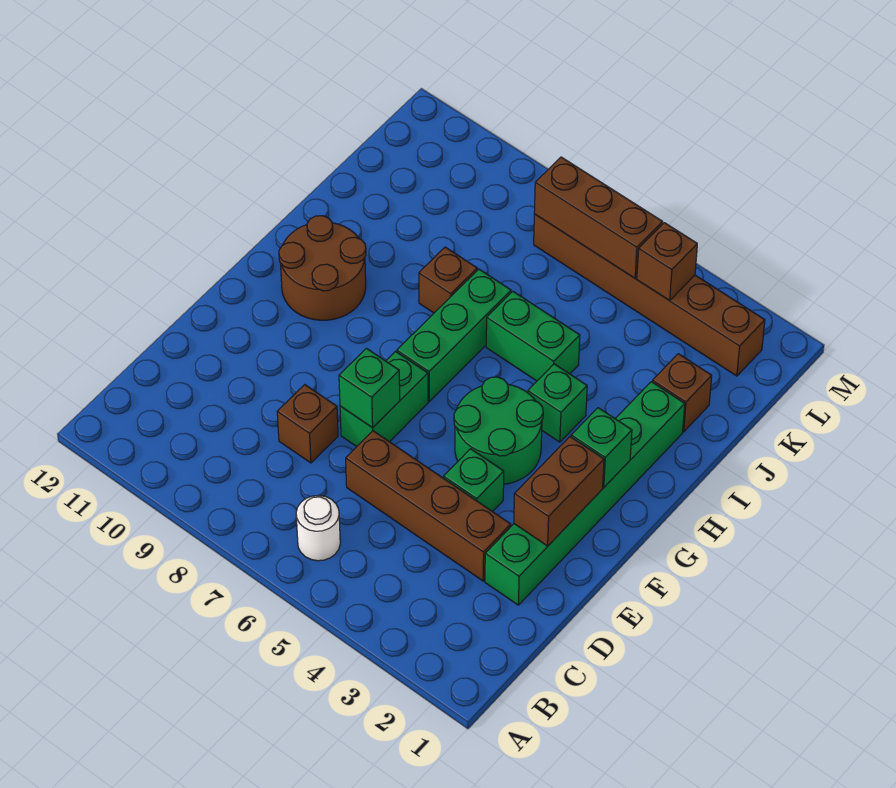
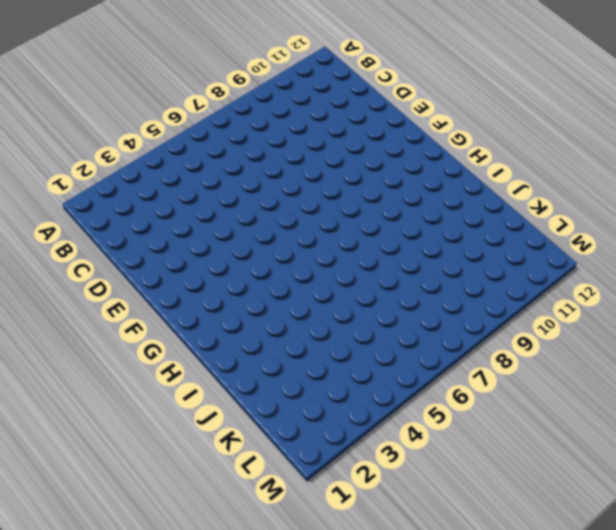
none -> white 1x1 round brick [296,496,340,561]
none -> green 1x6 brick [485,382,685,605]
none -> brown 1x4 brick [346,431,511,581]

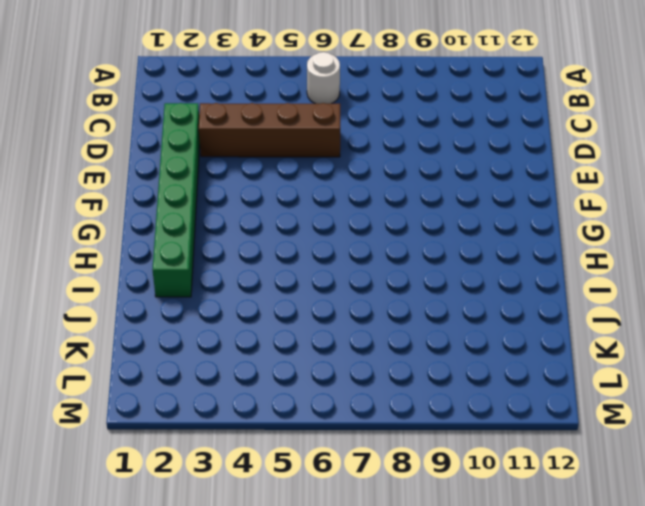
none -> brown 1x1 brick [277,385,338,463]
none -> green 1x1 brick [444,449,504,512]
none -> green 1x2 brick [340,352,428,446]

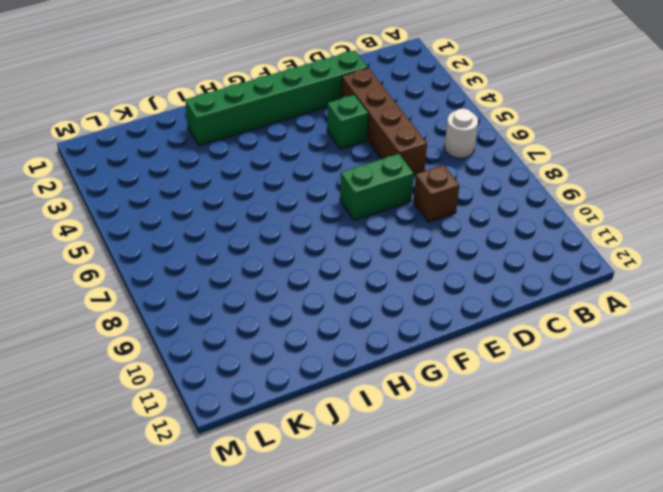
none -> green 2x2 round brick [454,377,543,484]
none -> green 1x3 brick [397,269,511,402]
none -> brown 2x2 round brick [279,216,366,320]

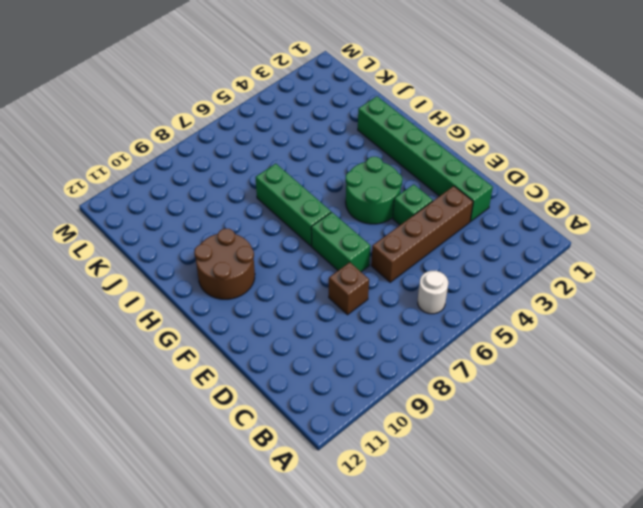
none -> green 1x1 brick [528,364,587,442]
none -> green 1x2 brick [486,291,580,381]
none -> brown 1x1 brick [419,247,477,313]

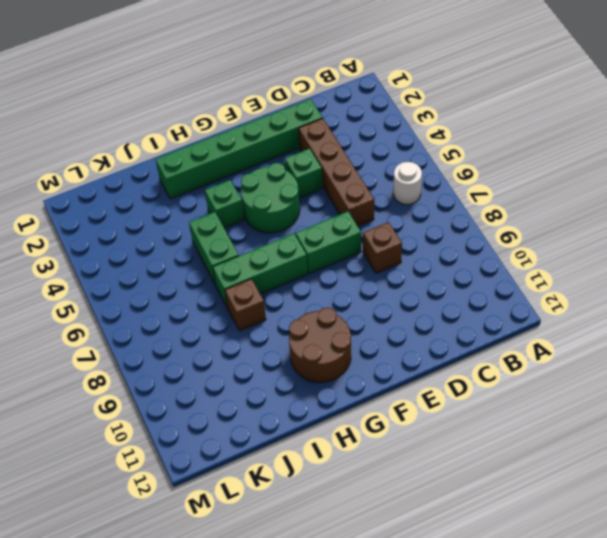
none -> brown 1x1 brick [652,354,712,432]
none -> brown 1x6 brick [534,214,765,376]
none -> brown 1x2 brick [514,437,604,546]

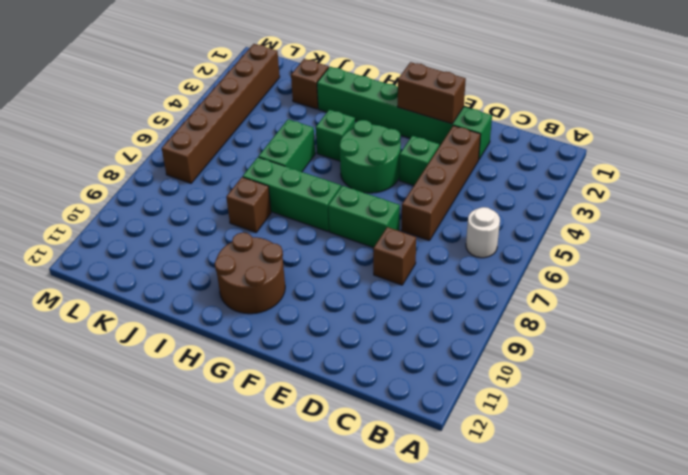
none -> green 1x1 brick [339,348,400,428]
none -> green 1x1 brick [571,408,632,487]
none -> brown 1x1 brick [637,223,697,301]

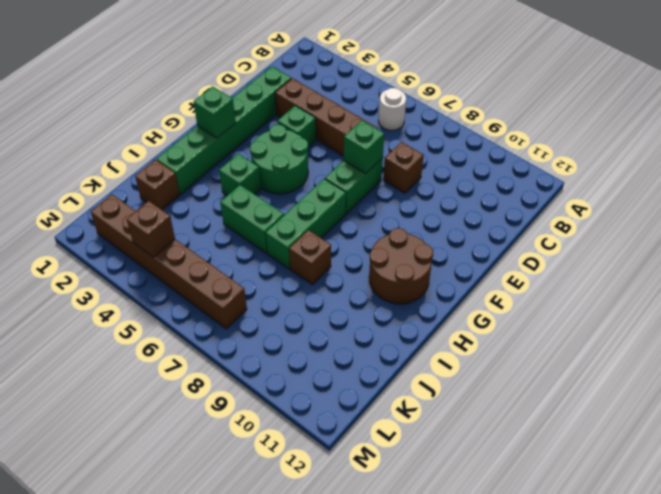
none -> brown 1x2 brick [514,437,604,546]
none -> brown 1x3 brick [534,157,663,278]

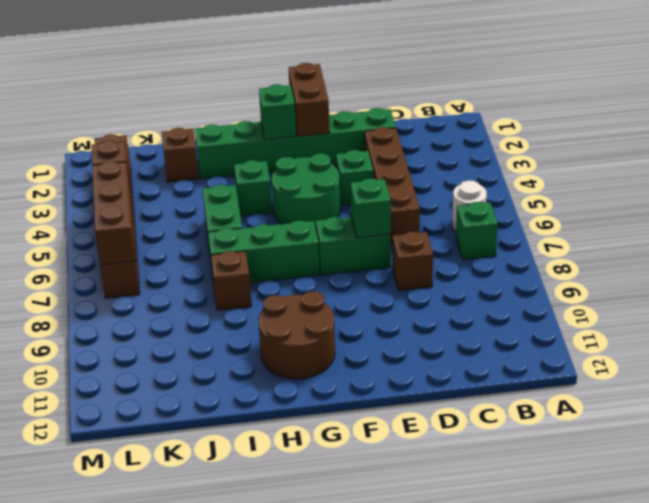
green 1x1 brick [456,202,498,260] -> none
brown 1x2 brick [289,63,330,136] -> brown 1x2 brick turned to [514,437,604,546]

